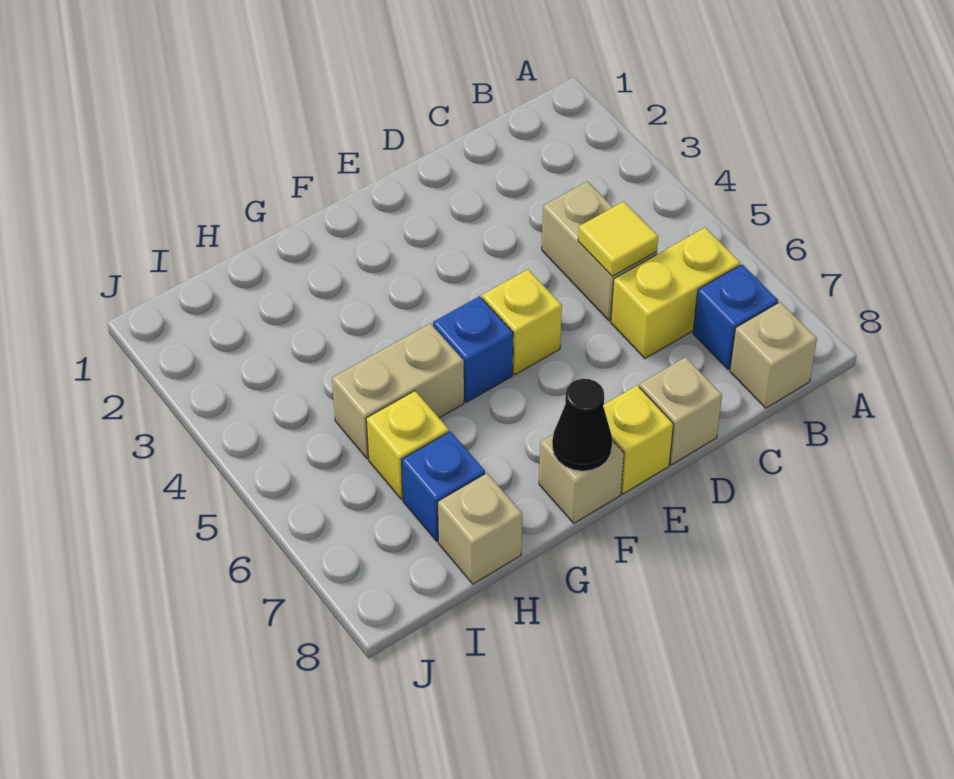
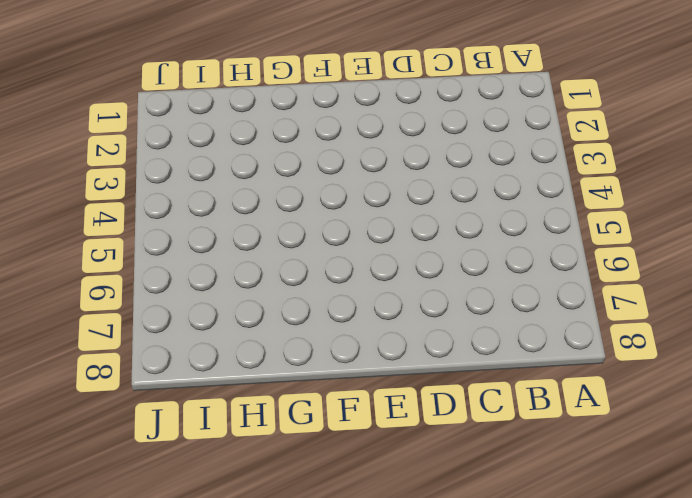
none -> yellow 1x2 brick [611,228,740,358]
none -> blue 1x1 brick [693,264,778,369]
none -> tan 1x1 brick [730,302,817,408]

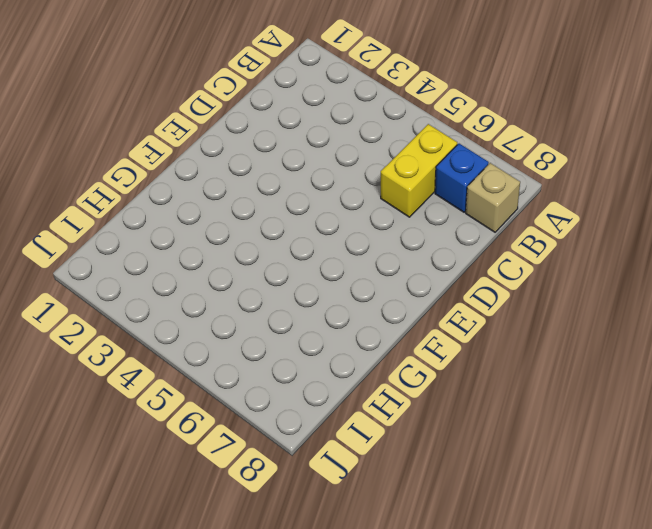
none -> tan 1x2 brick [542,181,657,321]
none -> tan 1x1 brick [639,357,722,465]
none -> yellow 1x1 brick [482,270,562,375]

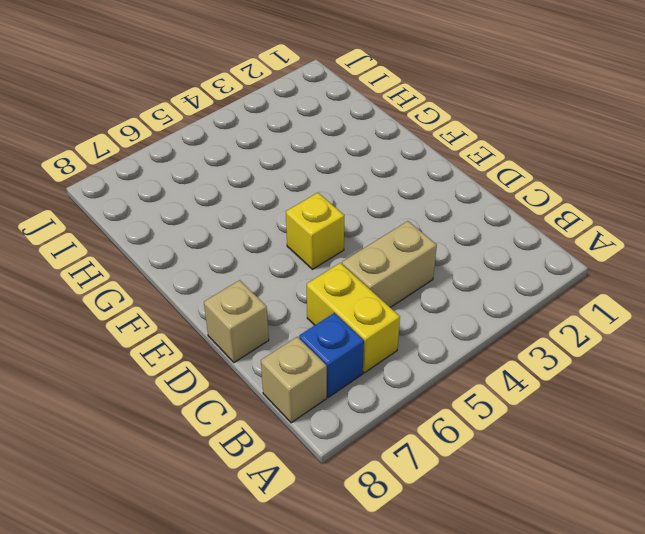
none -> yellow 1x1 brick [603,385,673,494]
none -> blue 1x1 brick [433,296,513,402]
none -> tan 1x1 brick [539,435,624,523]

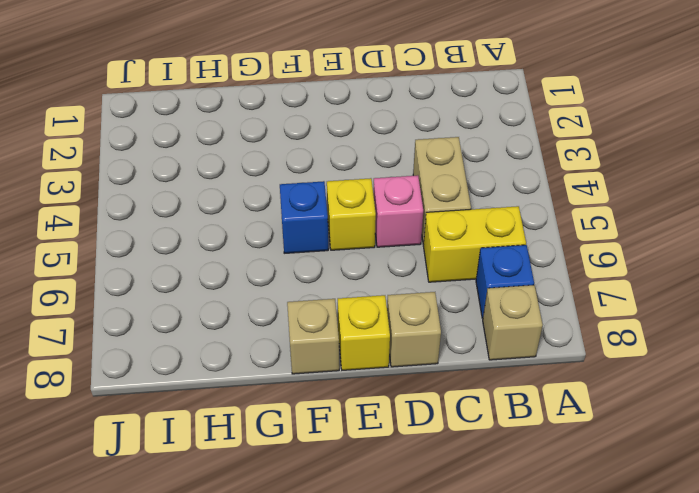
pink 1x1 brick [373,175,423,247] -> none
none -> tan 1x2 brick [332,323,464,459]
none -> yellow 1x1 brick [366,391,449,499]
none -> blue 1x1 brick [402,431,485,541]

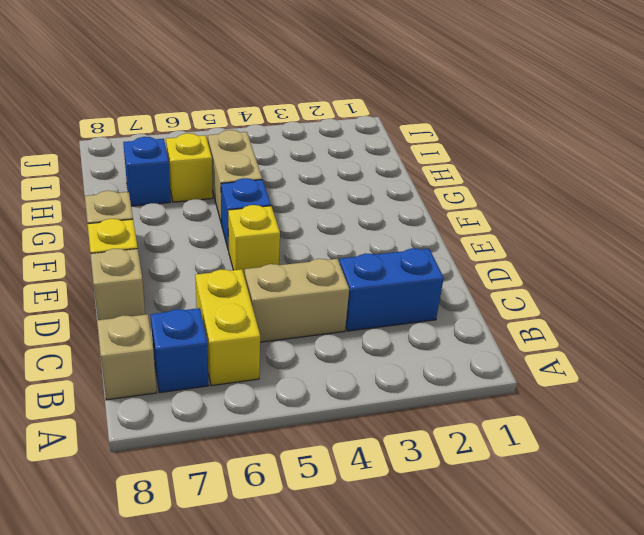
blue 1x2 brick [340,248,444,331] -> none
none -> tan 1x1 brick [438,473,522,584]
none -> yellow 1x1 tile [578,202,658,276]
none -> black 1x1 cone [552,379,612,471]

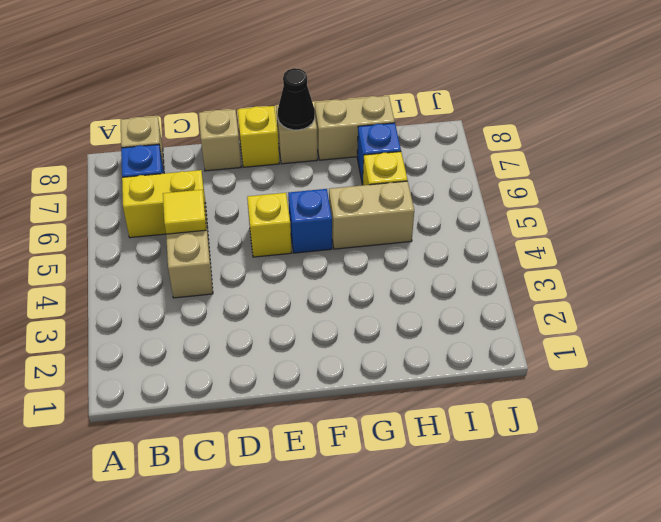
tan 1x2 brick [315,96,395,160] -> tan 1x1 brick [438,473,522,584]

